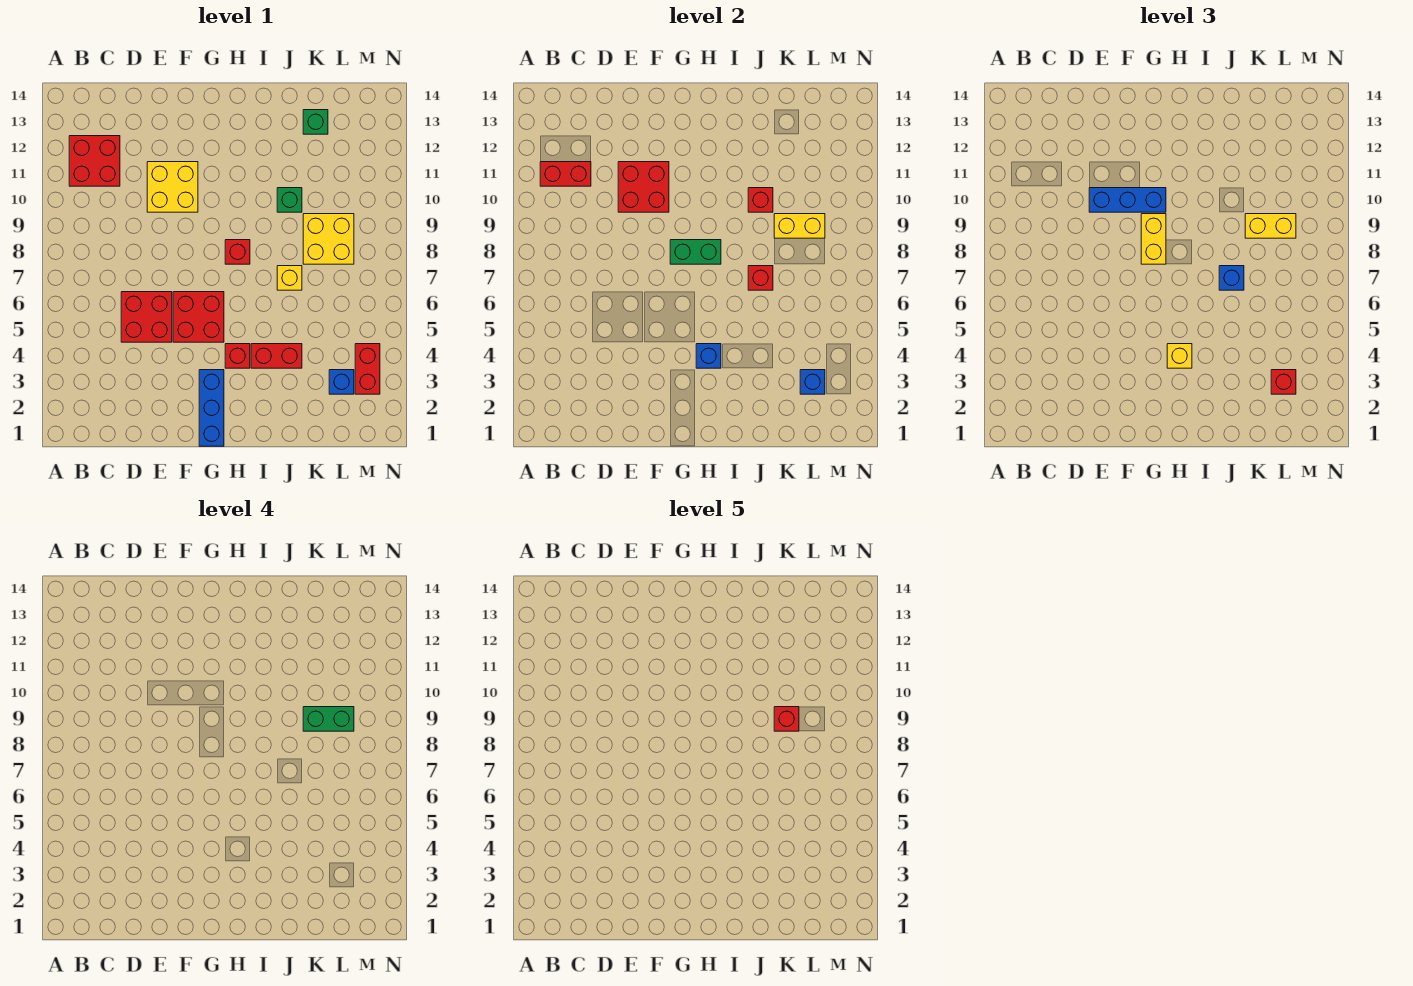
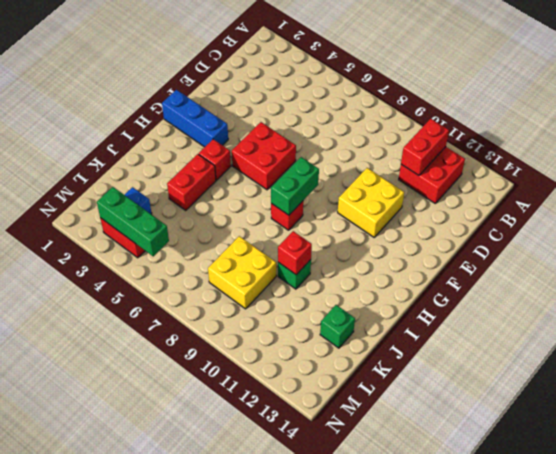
green 1x3 brick [97,187,169,256] -> none
none -> red 2x2 brick [121,292,172,342]
none -> yellow 1x1 brick [277,266,302,290]
none -> red 2x2 brick [618,162,669,212]
none -> blue 1x1 brick [696,344,721,368]

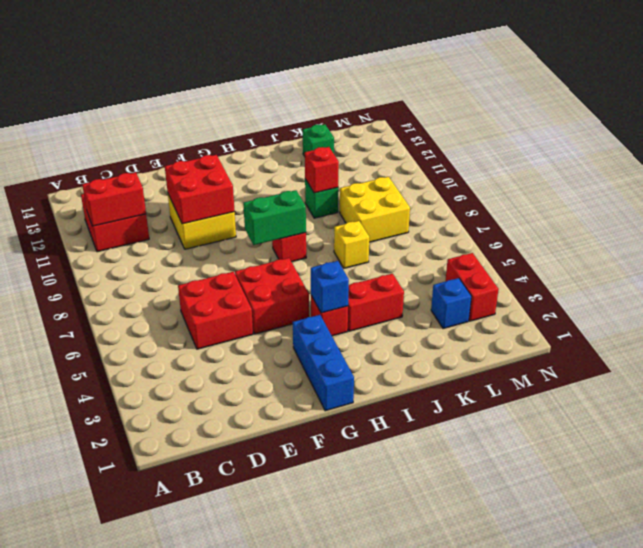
none -> red 1x1 brick [748,266,773,290]
none -> yellow 1x2 brick [774,214,825,238]
none -> blue 1x1 brick [800,370,825,394]
none -> blue 1x3 brick [1089,188,1166,212]

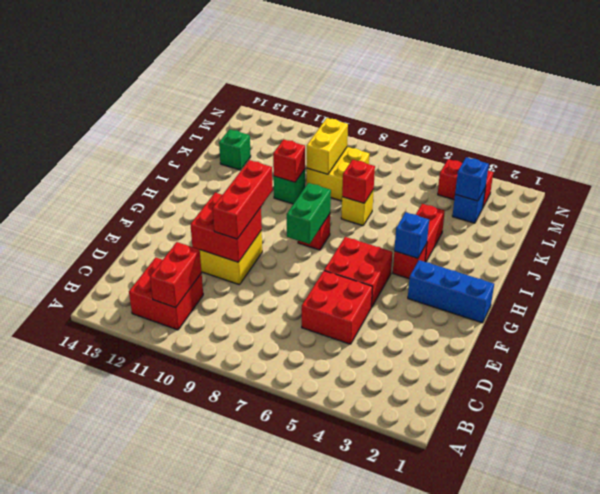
red 1x3 brick [213,160,272,239] -> blue 1x3 brick [1089,188,1166,212]
none -> yellow 1x2 brick [1141,214,1166,264]
none -> yellow 1x1 brick [1167,344,1192,368]
none -> blue 1x1 brick [1219,266,1244,290]
none -> yellow 1x2 brick [1245,214,1296,238]

